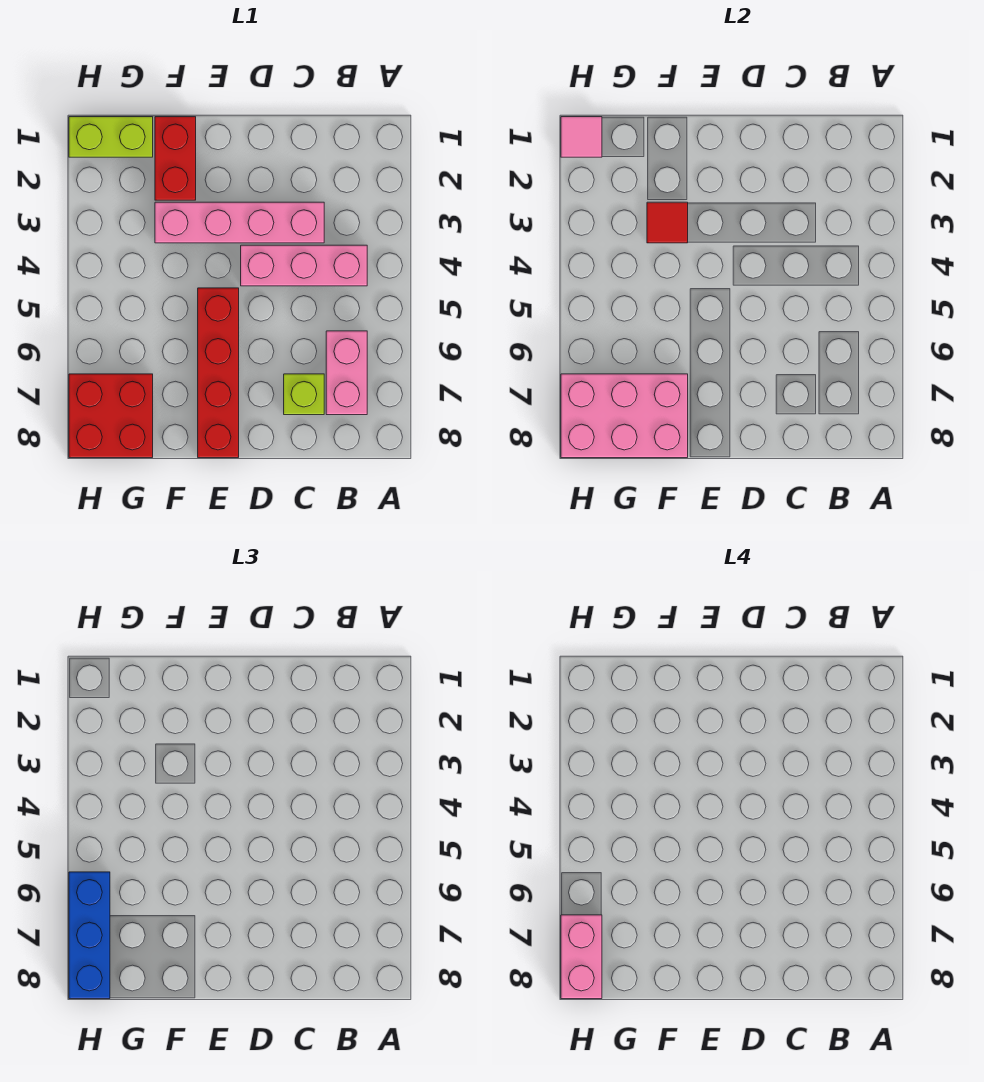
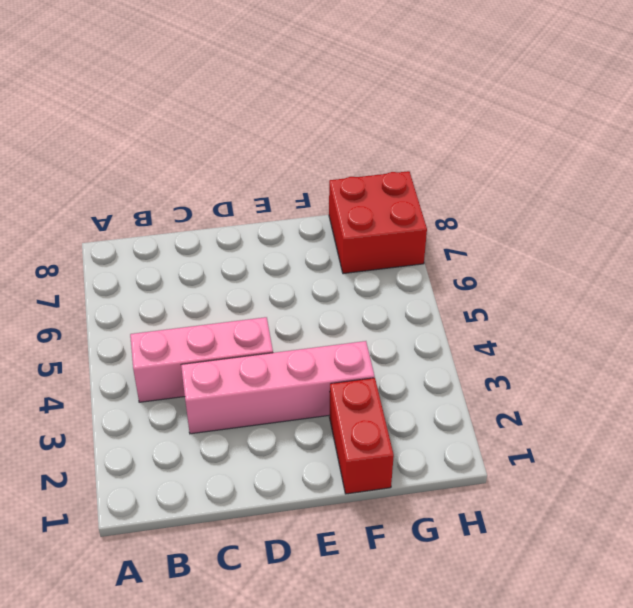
none -> pink 1x2 brick [326,331,367,415]
none -> lime 1x1 brick [284,374,324,415]
none -> red 1x4 brick [198,288,239,458]

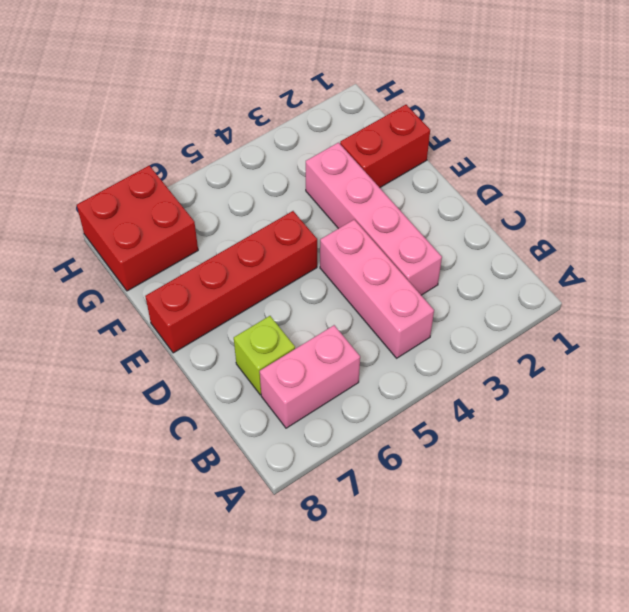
none -> lime 1x2 brick [69,117,153,157]
none -> red 1x1 tile [647,202,688,243]
none -> pink 2x3 brick [561,374,688,458]

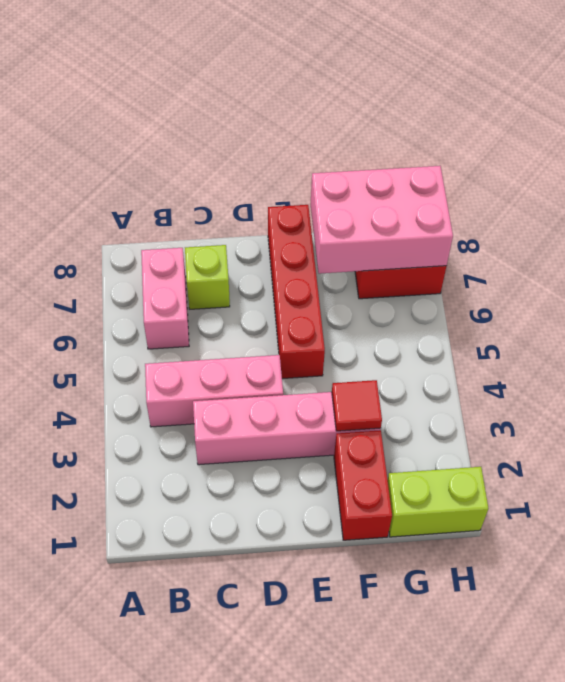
none -> pink 1x1 tile [561,117,602,157]
none -> blue 1x3 brick [69,872,110,999]
none -> pink 1x2 brick [561,915,602,999]

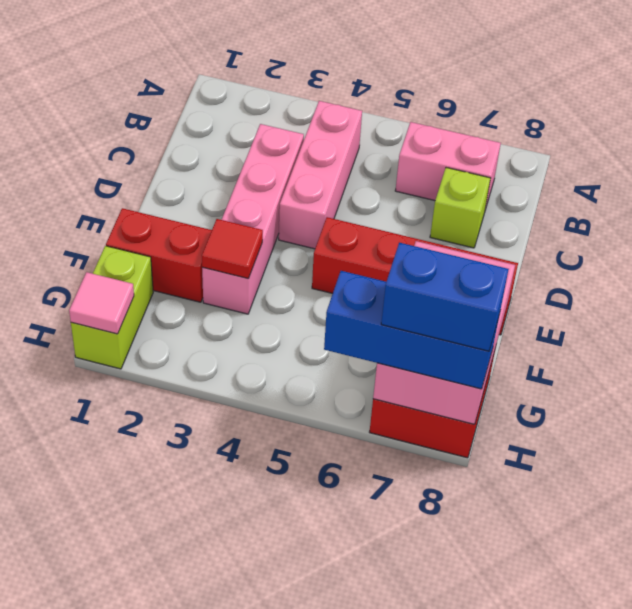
blue 1x2 brick [381,243,509,351] -> pink 1x2 brick [561,915,602,999]

